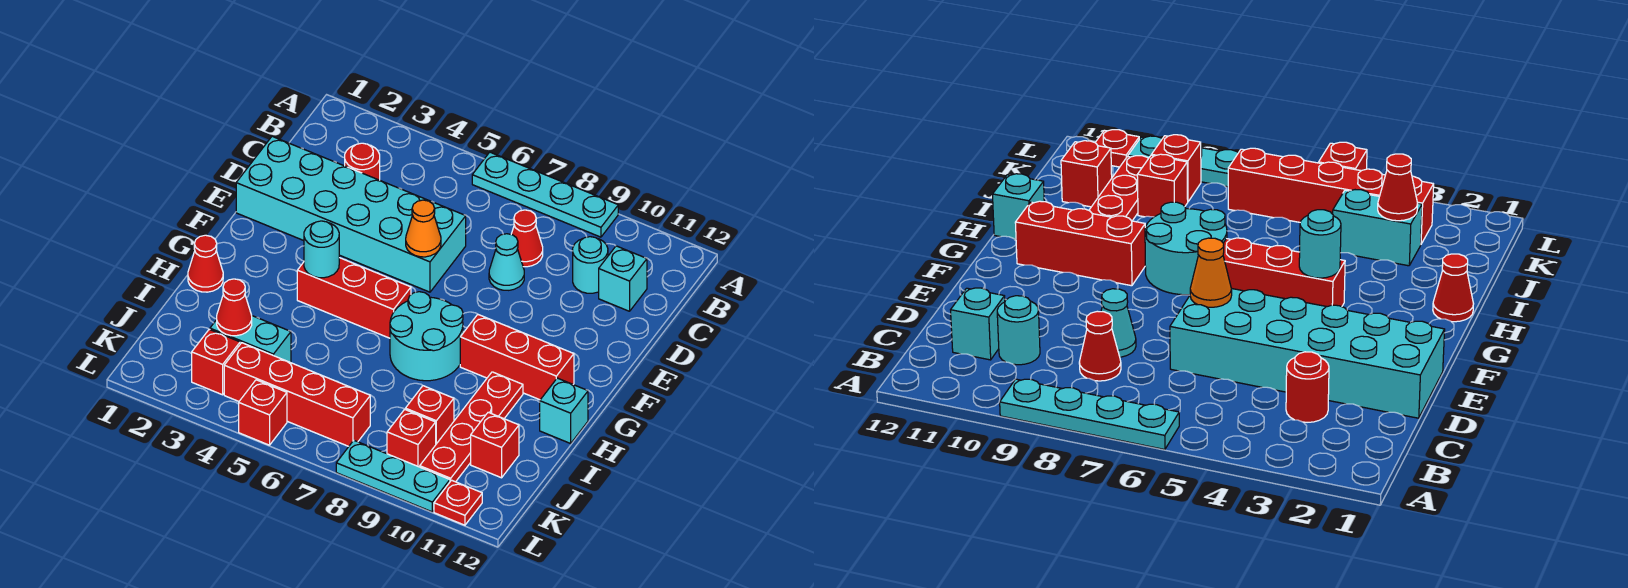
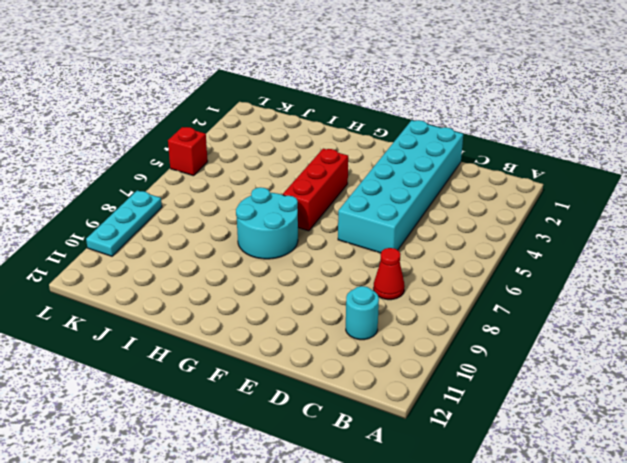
none -> cyan 1x4 plate [472,152,618,237]
none -> red 1x1 round brick [345,143,380,180]
none -> cyan 1x1 brick [599,246,647,311]

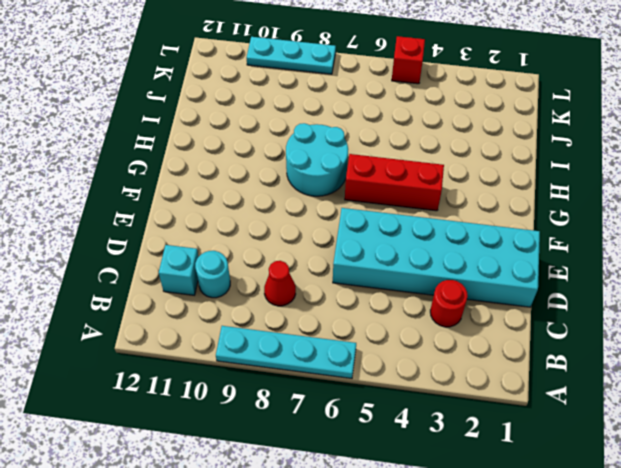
none -> cyan 1x1 cone [489,234,524,290]
none -> red 1x3 brick [460,314,574,400]
none -> red 1x1 cone [188,235,223,292]

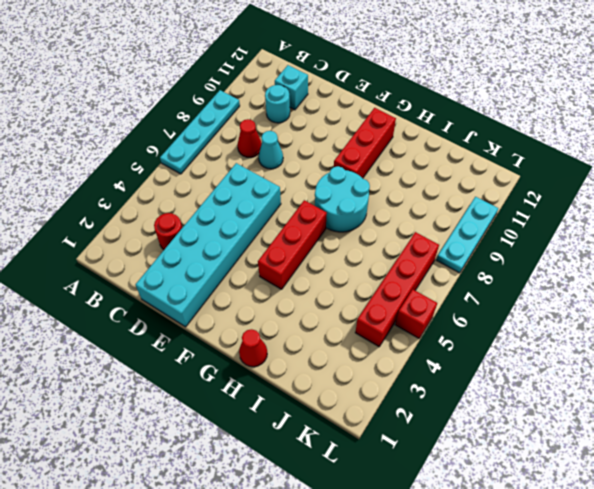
none -> red 1x4 plate [420,372,523,482]
none -> cyan 1x1 brick [540,378,588,443]
none -> cyan 1x2 brick [210,316,291,362]

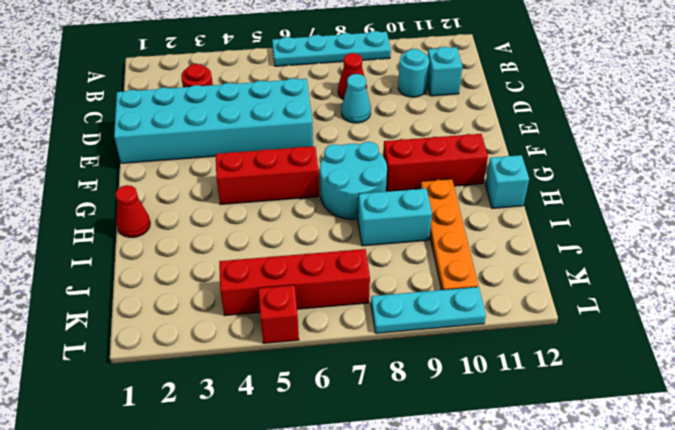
orange 1x4 plate [420,179,478,290] -> red 1x4 plate [420,372,523,482]
cyan 1x2 brick [358,188,432,246] -> cyan 1x2 brick moved to [210,316,291,362]
none -> red 1x1 brick [405,386,454,444]
none -> red 1x1 brick [471,412,519,478]
none -> red 1x1 brick [192,329,240,395]

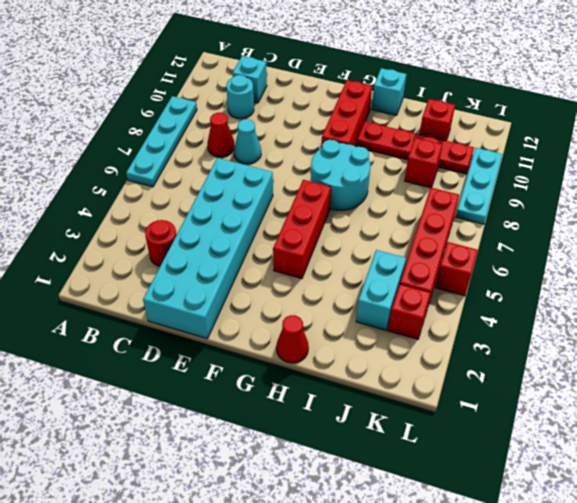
none -> red 1x1 brick [387,409,436,467]
none -> red 1x1 plate [434,480,482,525]
none -> orange 1x1 cone [406,200,441,257]

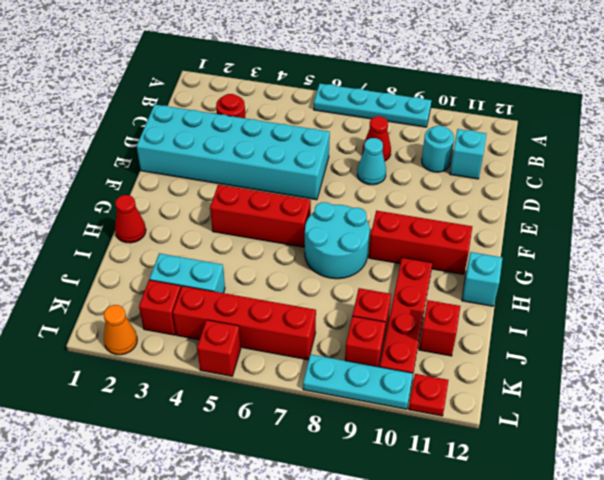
orange 1x1 cone [104,305,137,355] -> orange 1x1 cone moved to [406,200,441,257]
none -> cyan 1x1 round brick [304,221,339,278]
none -> red 1x1 cone [217,279,252,336]

